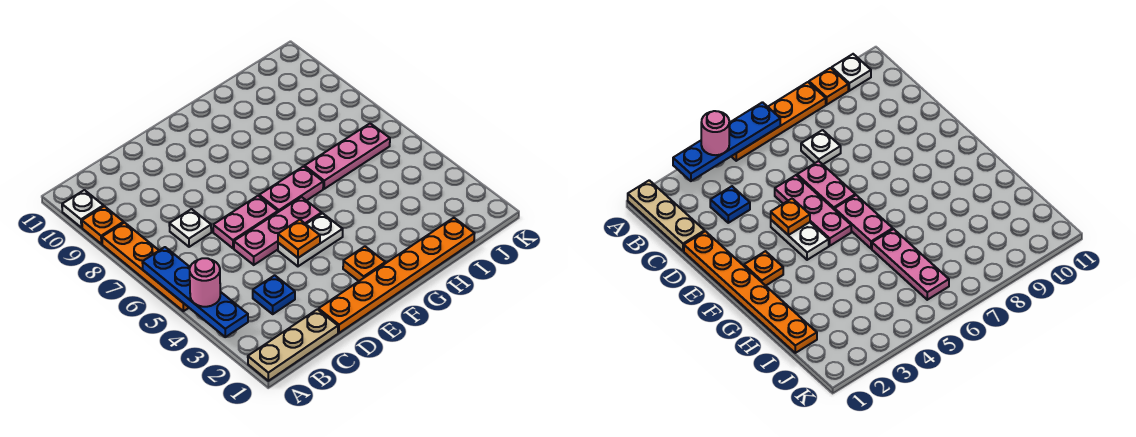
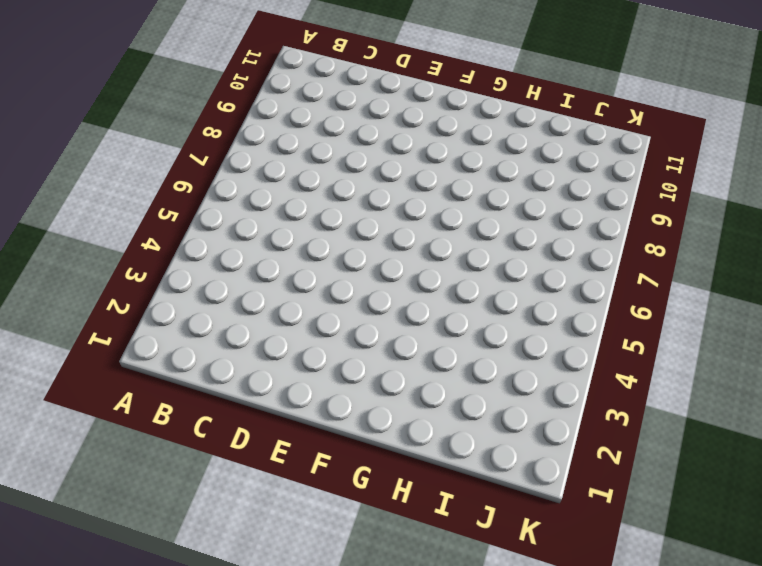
none -> tan 1x3 plate [248,309,338,381]
none -> orange 1x4 plate [102,223,189,311]
none -> orange 1x1 plate [82,206,124,244]

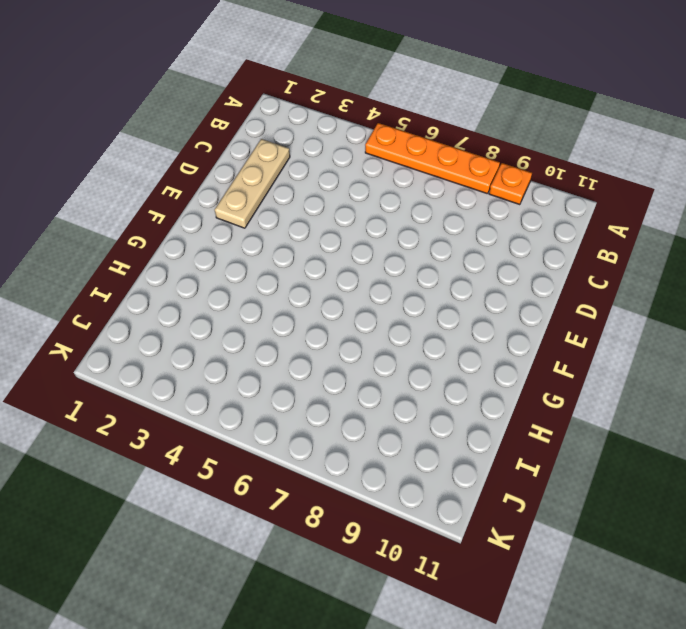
tan 1x3 plate [215,139,290,228] -> tan 1x3 plate moved to [248,309,338,381]
none -> white 1x1 plate [62,190,103,228]
none -> blue 1x1 plate [253,275,295,314]
none -> white 1x1 plate [169,209,211,247]

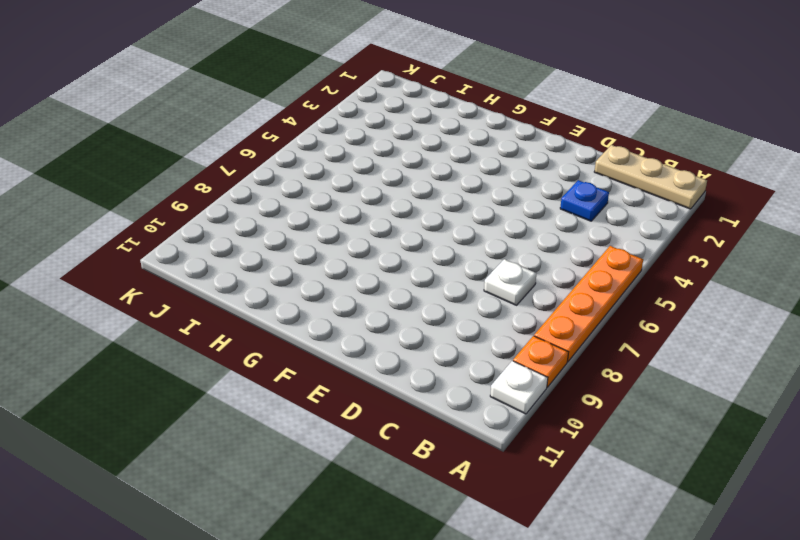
none -> orange 1x6 plate [319,218,475,333]
none -> pink 1x3 plate [234,197,322,265]
none -> pink 1x2 plate [213,196,278,248]

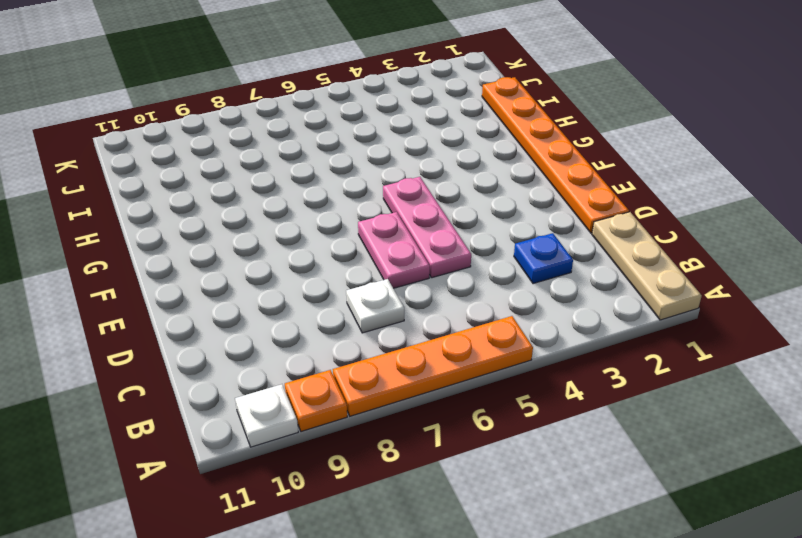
none -> white 1x2 plate [278,213,343,266]
none -> orange 1x1 plate [343,246,385,281]
none -> pink 1x2 plate [259,166,323,212]

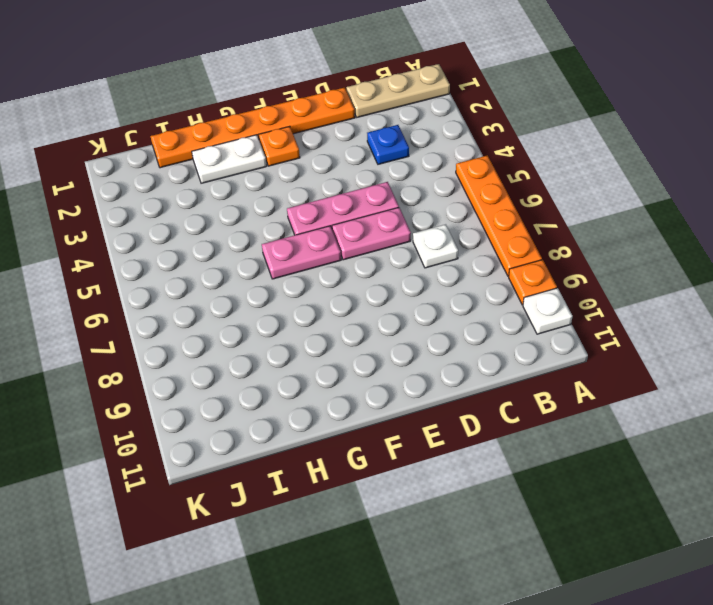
white 1x2 plate [192,135,267,183] -> white 1x2 plate moved to [278,213,343,266]
none -> pink 1x3 plate [305,123,390,189]
none -> blue 1x4 plate [142,247,248,337]
none -> orange 1x1 plate [278,220,320,258]

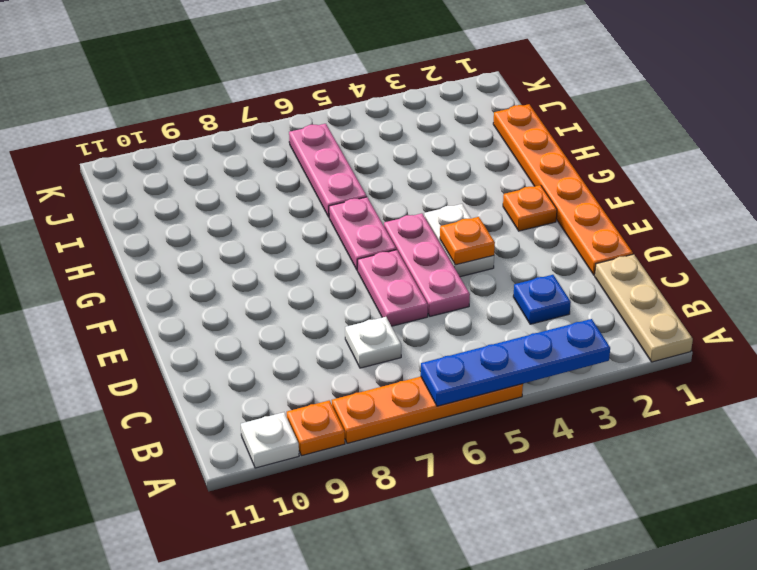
none -> pink 1x1 round brick [190,258,220,307]

